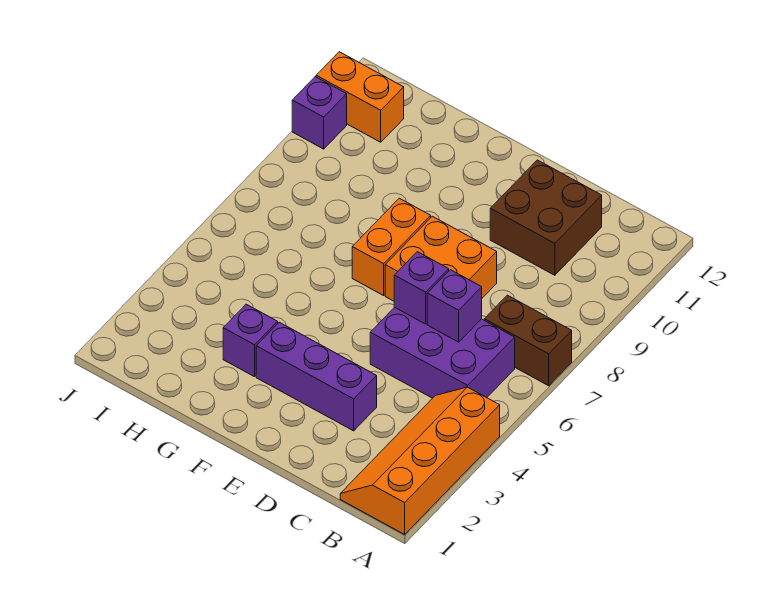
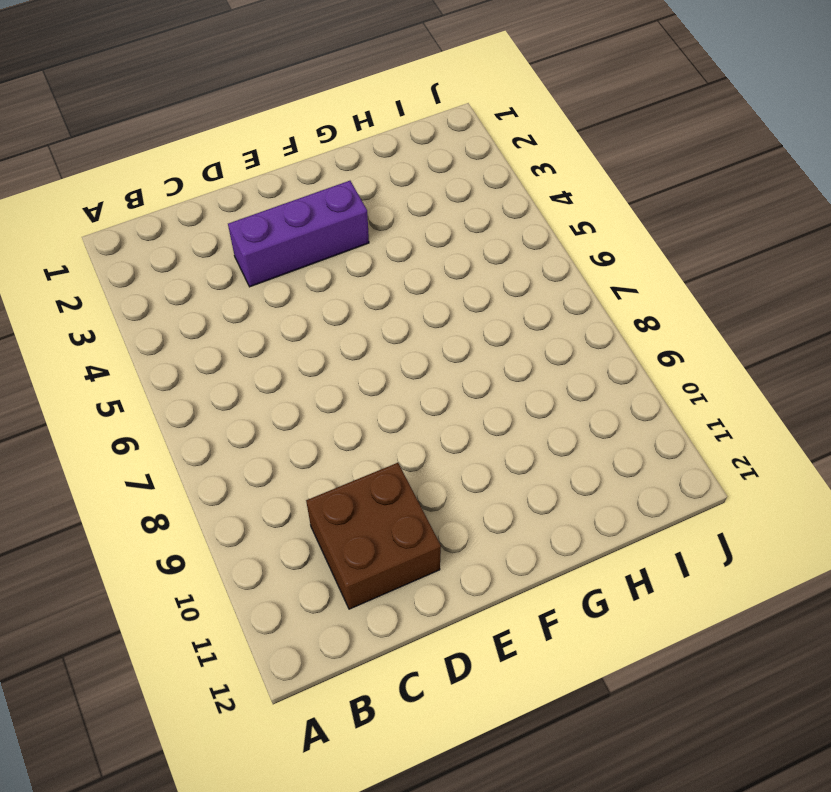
none -> orange 2x4 slope [340,387,500,534]
none -> brown 1x2 brick [484,295,572,386]
none -> purple 2x3 brick [370,307,515,398]

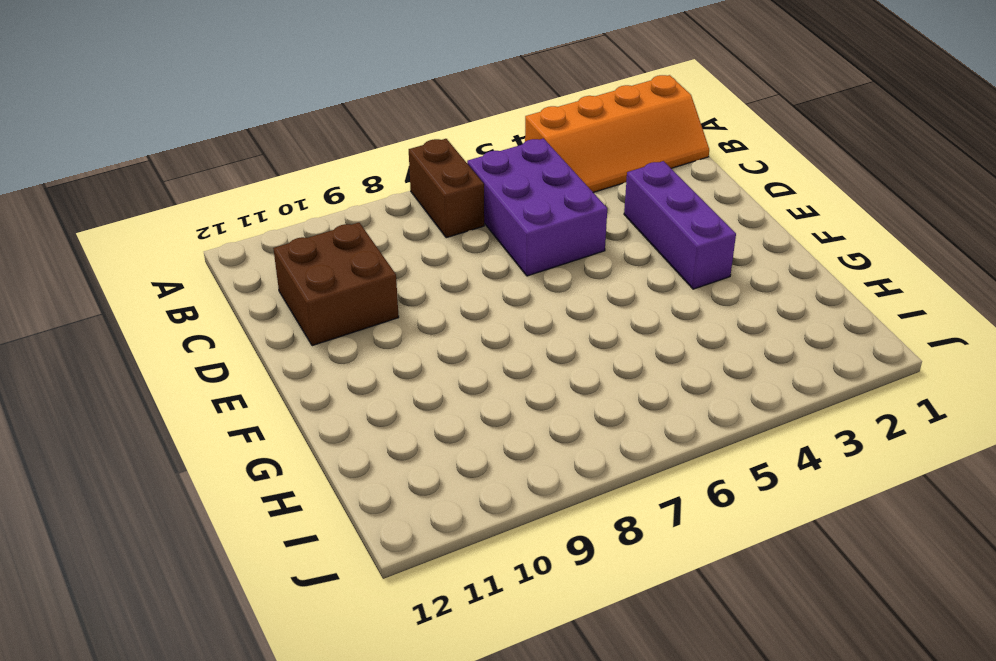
none -> orange 2x2 brick [385,216,497,301]
none -> orange 1x2 brick [352,198,431,295]
none -> purple 1x1 brick [223,304,278,377]

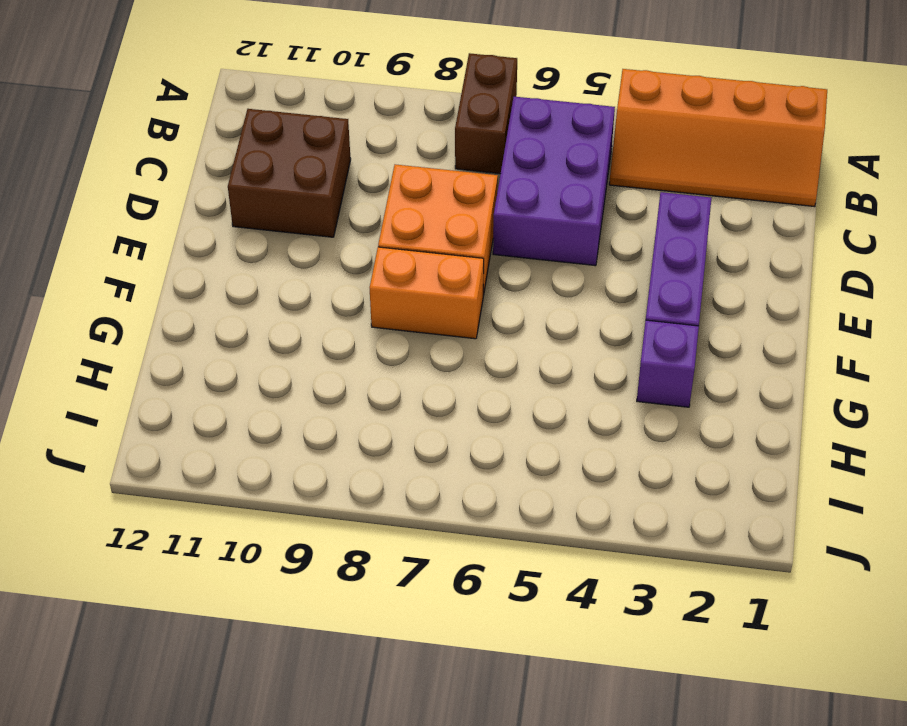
none -> orange 1x2 brick [316,52,404,142]
none -> purple 1x1 brick [292,77,347,149]
none -> purple 1x1 brick [427,270,482,342]

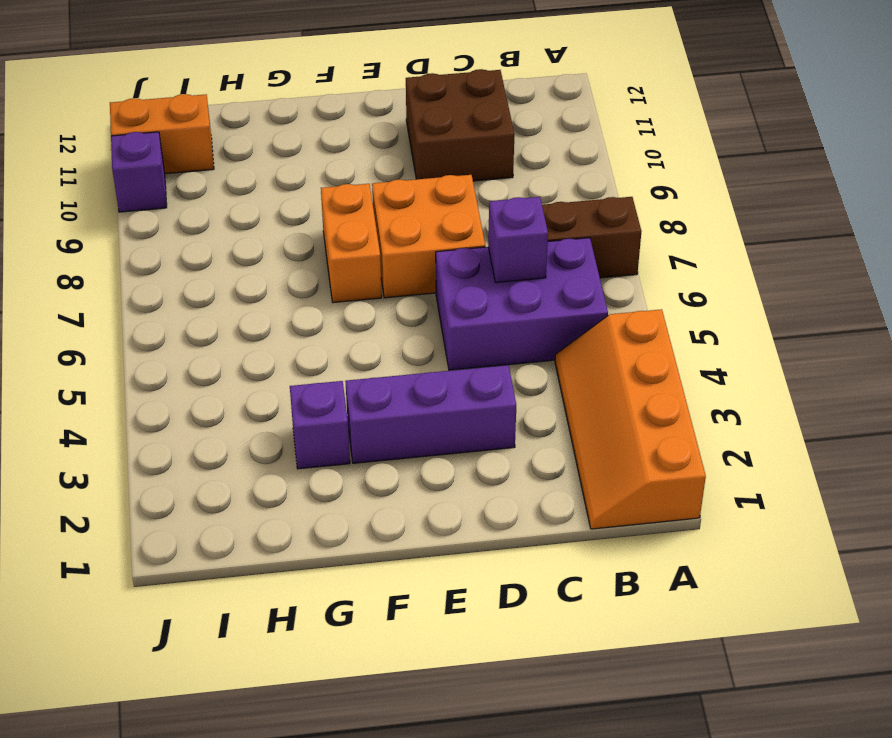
none -> purple 1x1 brick [394,252,449,324]

